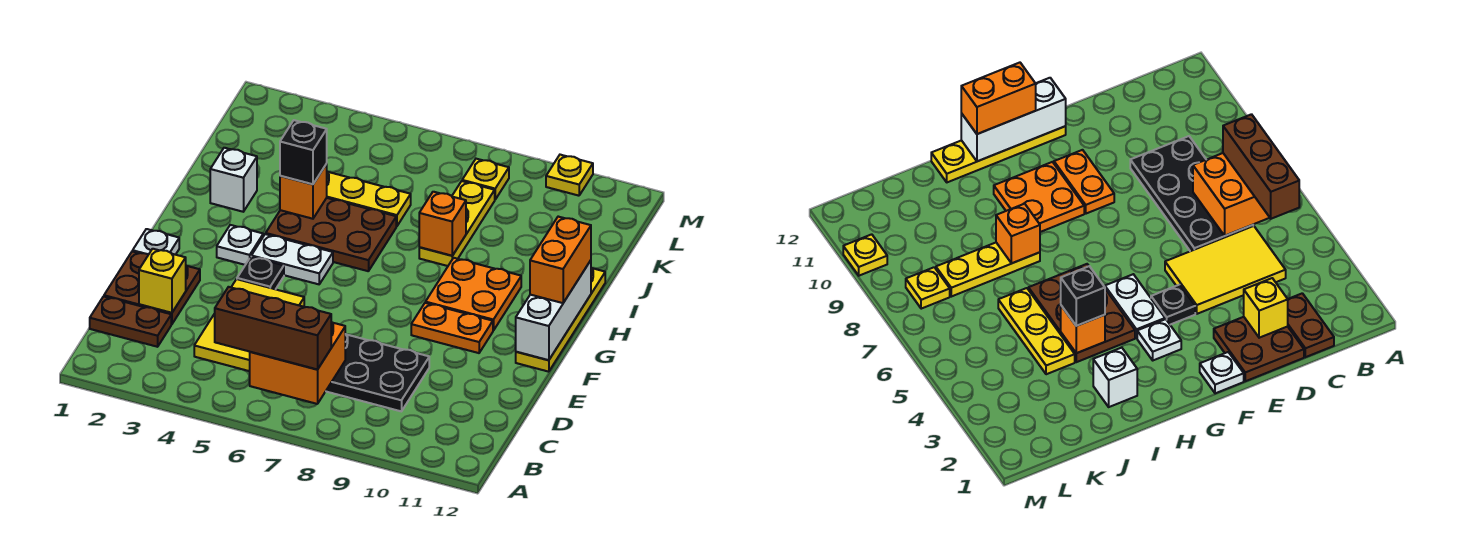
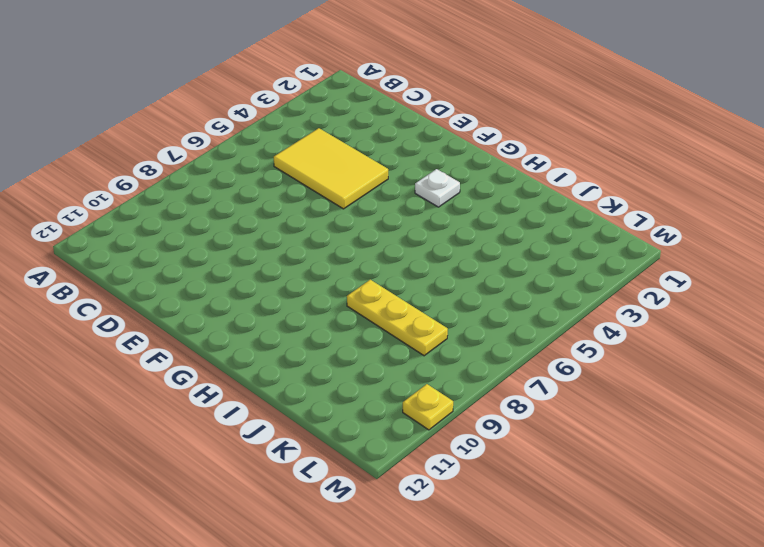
none -> brown 1x2 plate [90,296,171,347]
none -> black 2x4 plate [326,334,429,411]
none -> brown 2x2 plate [104,251,200,324]

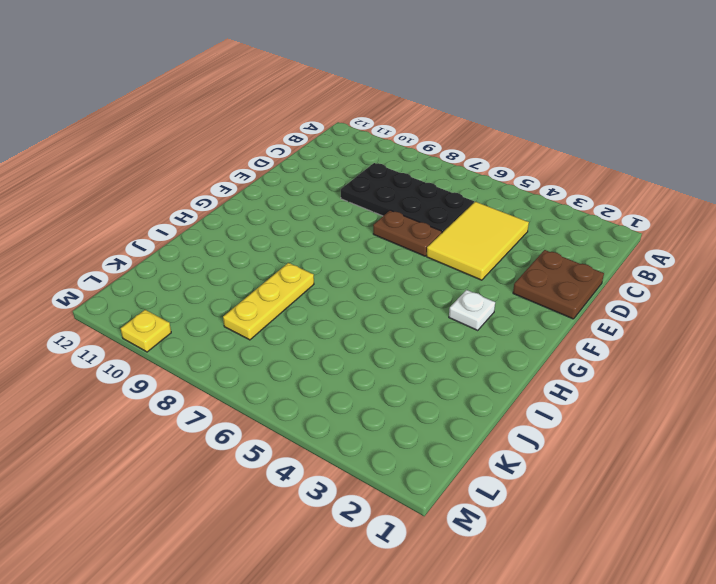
brown 1x2 plate [373,210,442,256] -> brown 1x2 plate moved to [90,296,171,347]
none -> white 1x1 plate [133,229,179,255]
none -> black 1x1 plate [237,257,284,289]
none -> orange 1x2 plate [411,303,493,353]

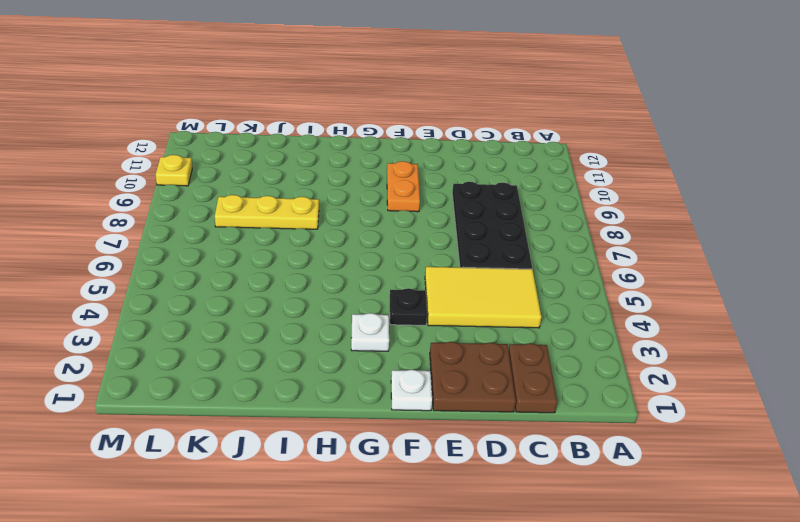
none -> yellow 1x4 plate [516,268,605,372]
none -> white 1x2 plate [251,234,333,284]
none -> orange 2x2 plate [426,258,521,331]

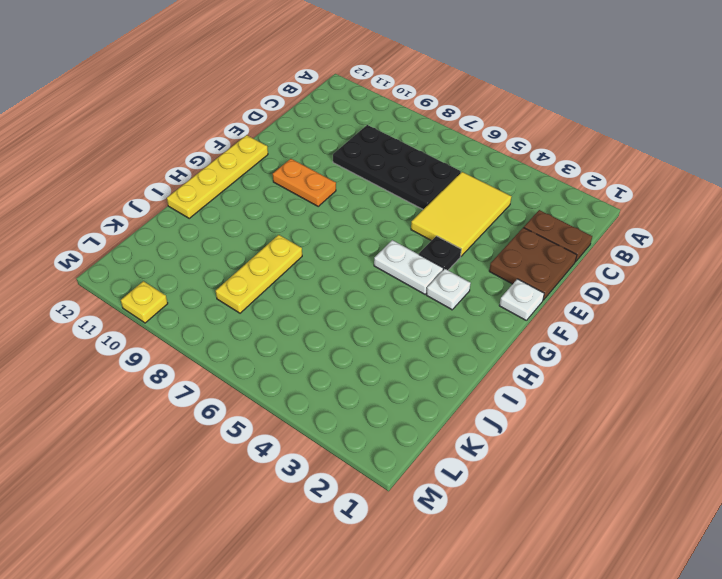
none -> orange 2x2 plate [426,258,521,331]
none -> brown 2x3 plate [266,198,396,271]
none -> white 1x1 brick [210,148,257,212]

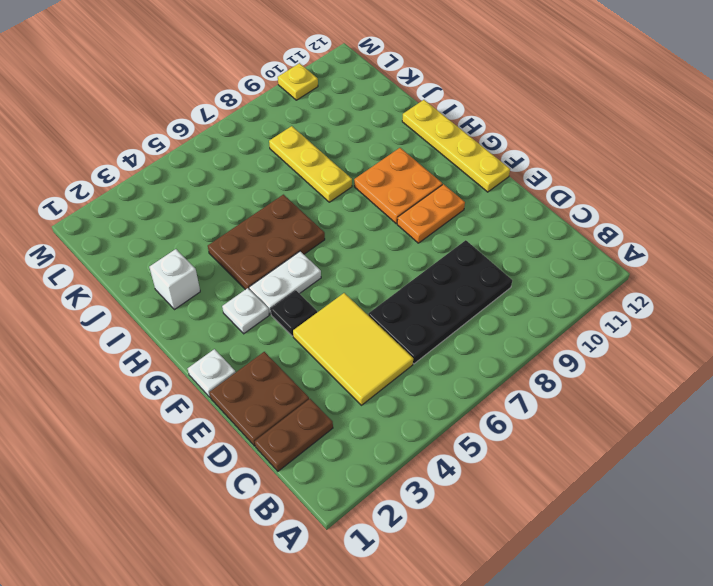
none -> yellow 1x3 plate [327,172,411,226]
none -> yellow 1x1 plate [462,159,509,199]
none -> orange 2x2 brick [250,322,345,404]

